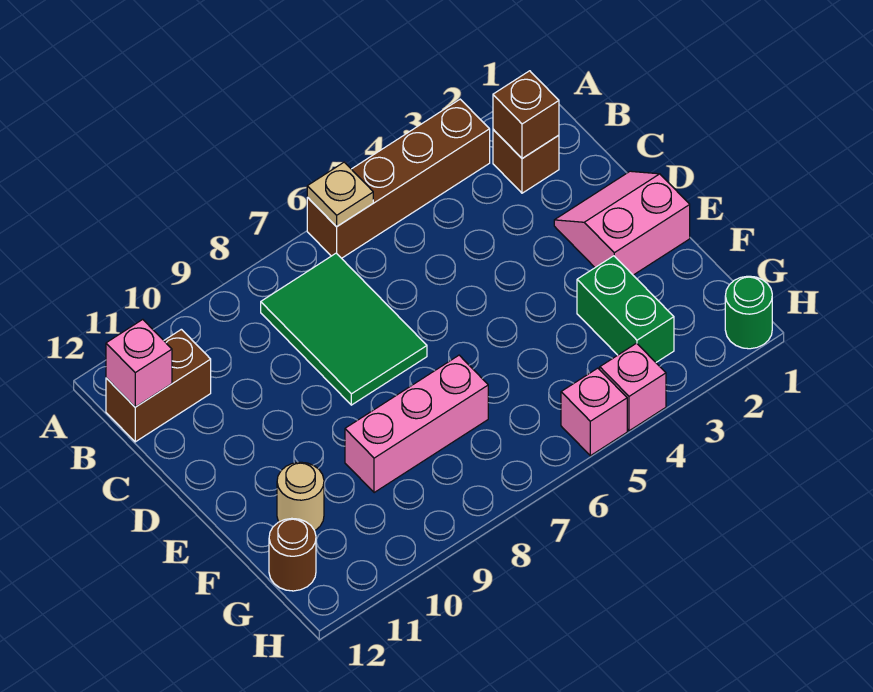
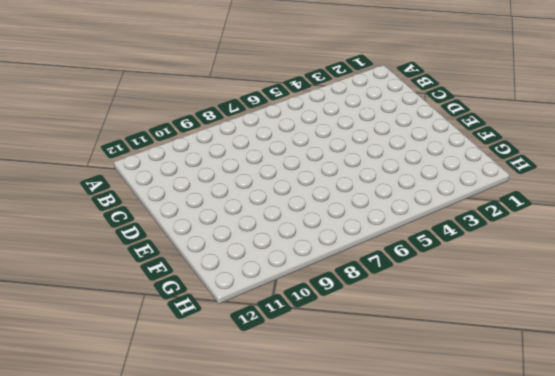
none -> brown 1x4 brick [307,99,490,258]
none -> brown 1x1 brick [493,129,559,193]
none -> green 2x3 tile [261,253,427,405]

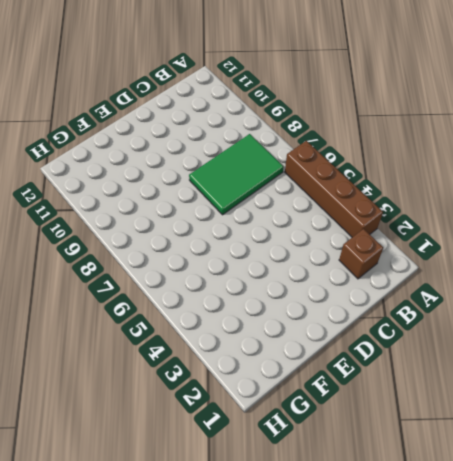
none -> brown 1x2 brick [106,329,211,442]
none -> pink 2x2 slope [554,171,690,275]
none -> green 1x2 brick [577,256,674,362]

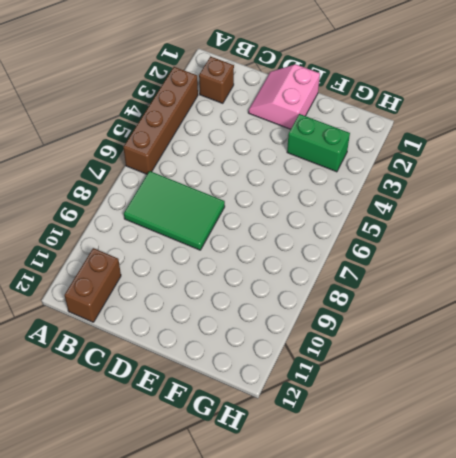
none -> pink 1x3 brick [345,355,488,493]
none -> tan 1x1 round brick [277,462,324,531]
none -> brown 1x1 round brick [269,518,316,591]

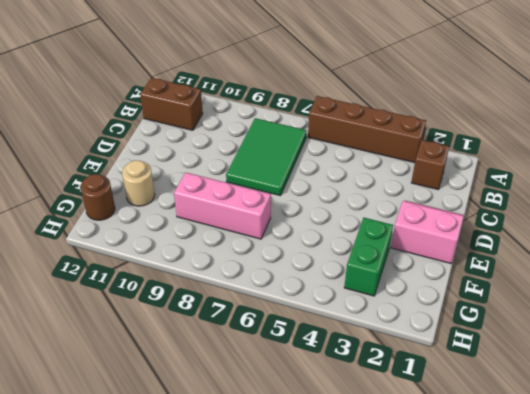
none -> green 1x1 round brick [725,276,772,349]
none -> pink 1x1 brick [600,343,666,431]
none -> pink 1x1 brick [561,368,627,456]

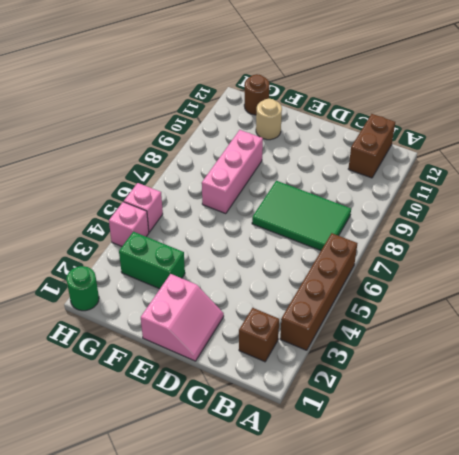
none -> tan 1x1 plate [307,162,373,227]
none -> brown 1x1 brick [493,71,559,158]
none -> pink 1x1 brick [106,319,172,407]

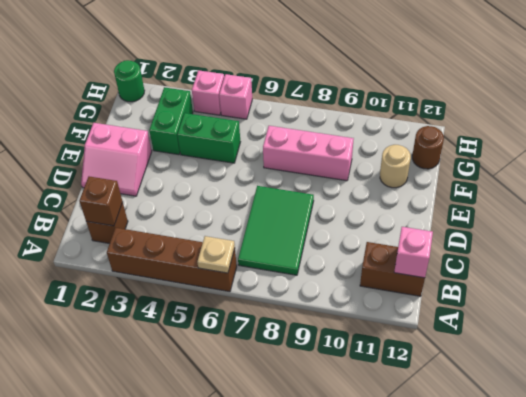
green 1x2 brick [177,113,240,163] -> none

